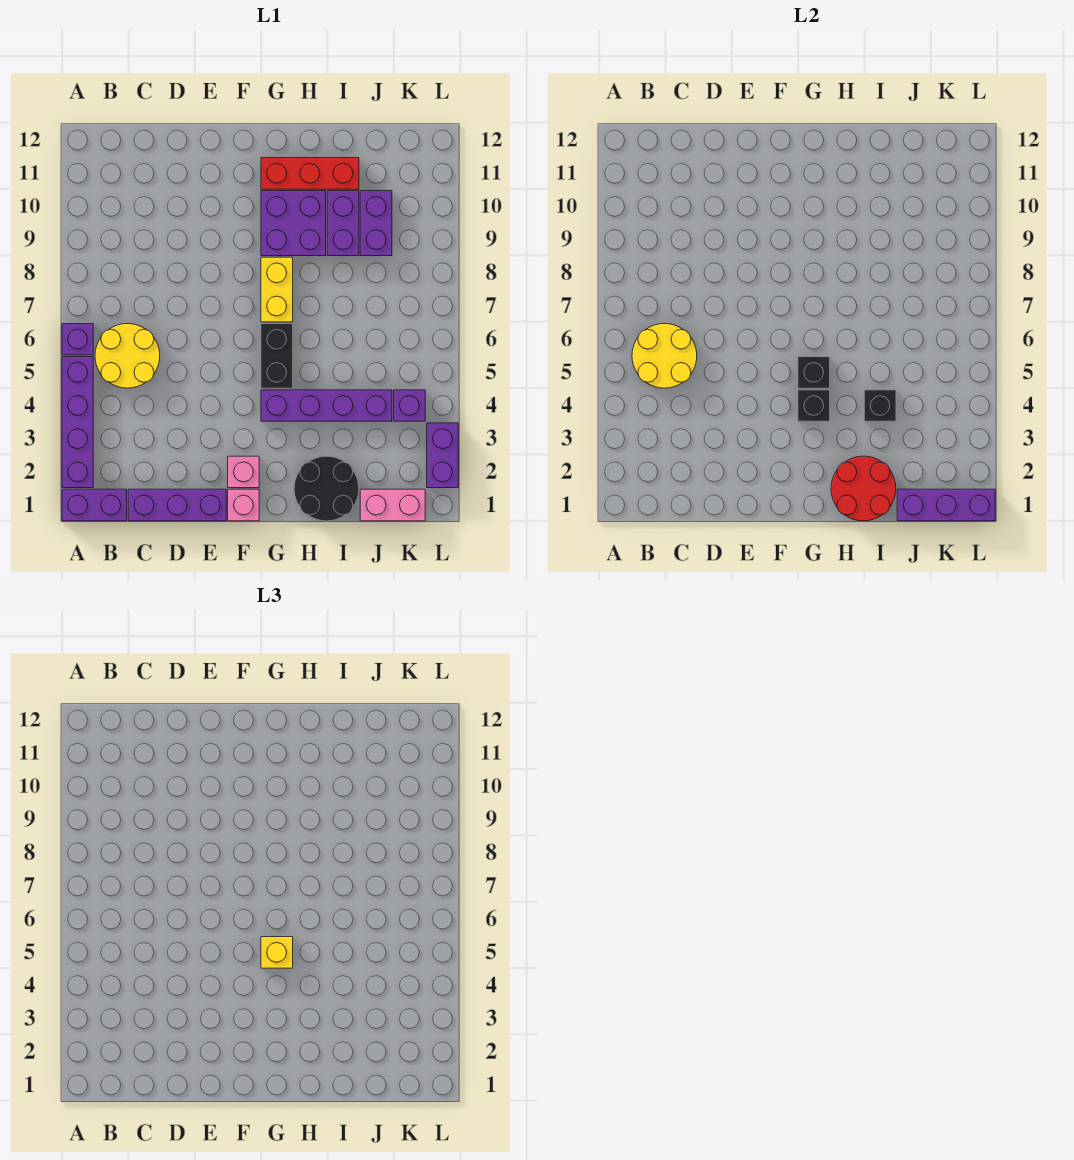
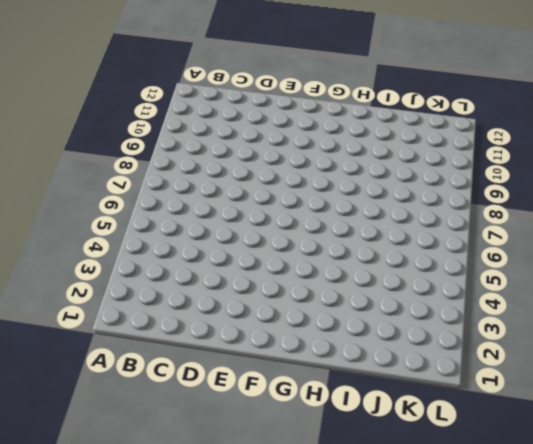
none -> purple 1x2 brick [62,489,127,521]
none -> purple 1x4 brick [62,357,93,488]
none -> purple 1x1 brick [62,324,93,355]

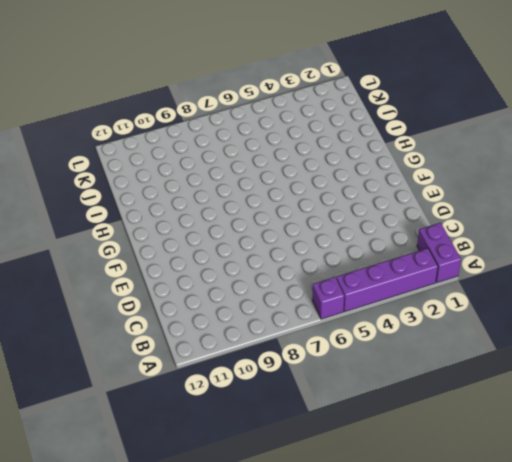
none -> yellow 2x2 round brick [95,324,160,388]
none -> purple 1x3 brick [128,489,226,521]
none -> pink 1x1 brick [228,489,259,521]

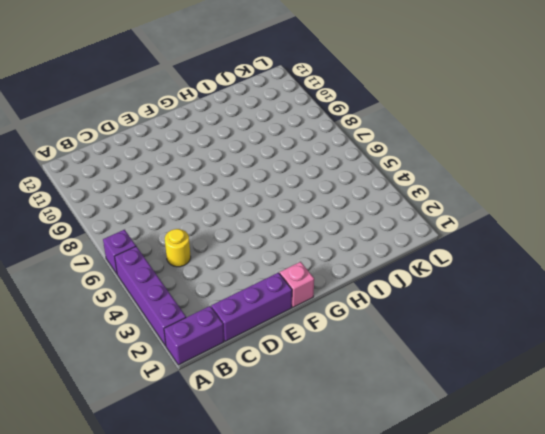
yellow 1x1 round brick [165,229,191,267] -> yellow 2x2 round brick [95,324,160,388]
none -> pink 1x1 brick [228,456,259,488]
none -> purple 1x4 brick [261,390,392,421]
none -> black 1x2 brick [261,324,293,388]

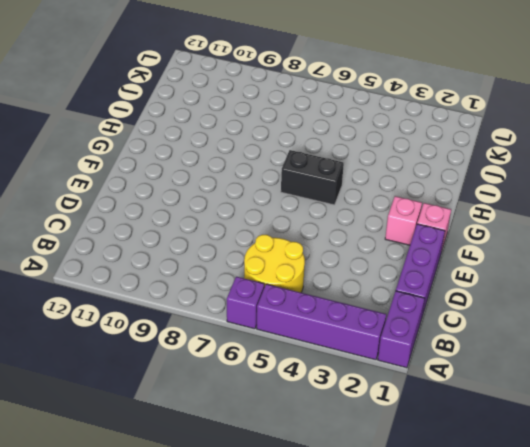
none -> purple 1x4 brick [261,390,392,421]
none -> yellow 1x2 brick [261,257,293,322]
none -> purple 2x2 brick [261,191,326,256]

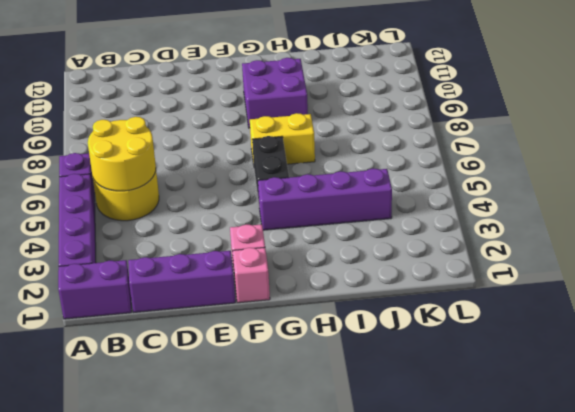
yellow 1x2 brick [250,113,315,164] -> yellow 1x2 brick turned to [261,257,293,322]
none -> red 1x3 brick [261,158,359,189]
none -> black 2x2 round brick [294,456,359,521]
none -> purple 1x2 brick [327,191,359,256]

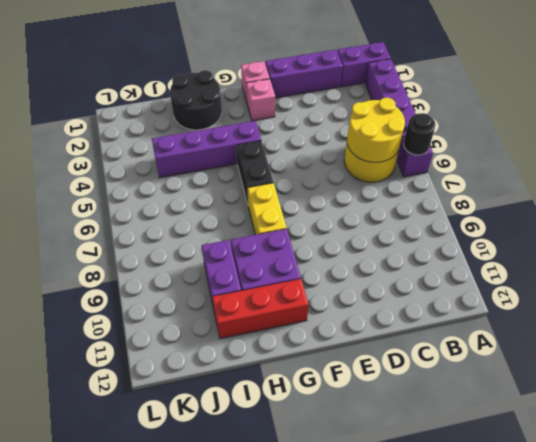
black 1x1 round brick [404,113,436,155] -> none
none -> pink 1x2 brick [360,489,425,521]
none -> purple 1x2 brick [360,191,392,256]
none -> purple 1x1 brick [394,390,425,421]

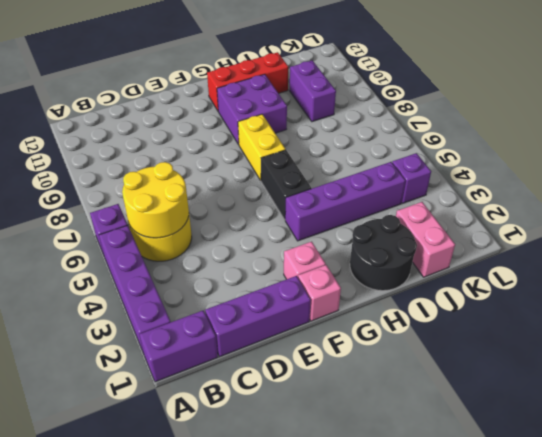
pink 1x2 brick [396,202,455,277] -> pink 1x2 brick turned to [360,489,425,521]
none -> purple 1x2 brick [327,191,359,256]
none -> purple 1x2 brick [427,423,458,488]
none -> black 1x1 brick [798,390,830,421]

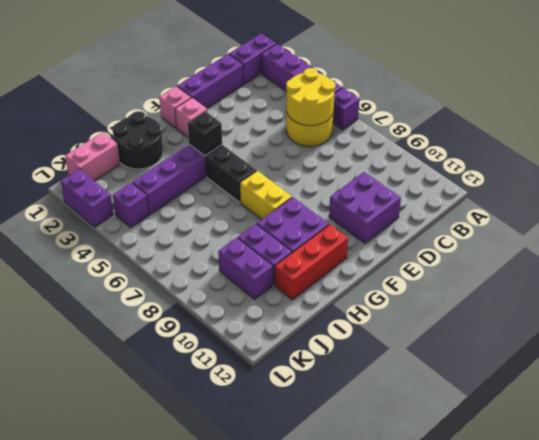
purple 2x2 brick [329,172,401,243] -> none
none -> black 1x1 brick [798,357,830,388]
none -> red 2x2 round brick [831,456,896,521]
none -> black 1x1 brick [864,390,896,421]

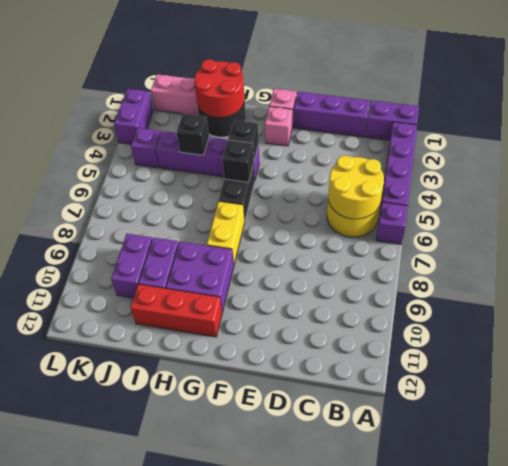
none -> purple 1x3 brick [897,489,995,521]
none -> yellow 1x1 brick [261,937,293,968]

